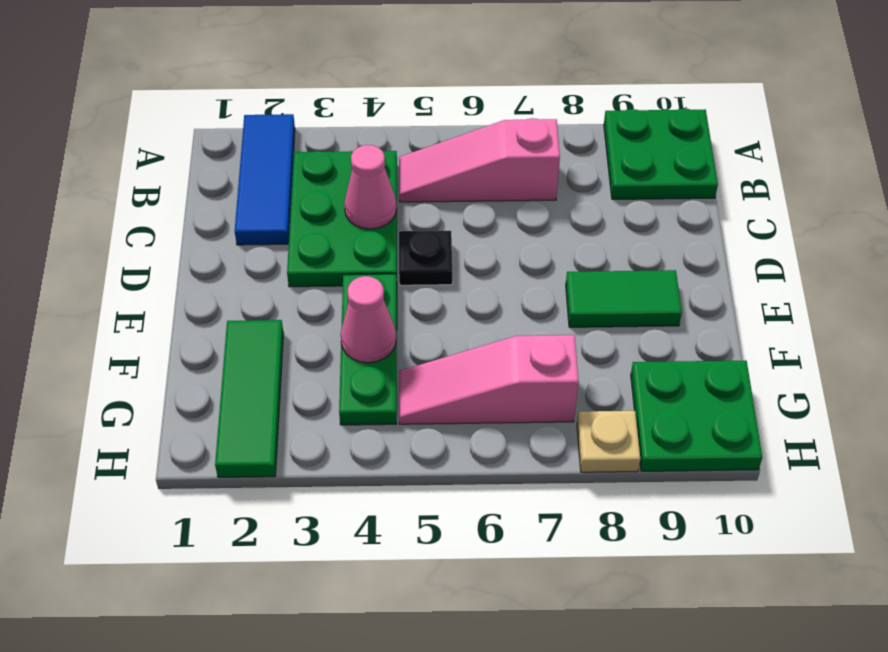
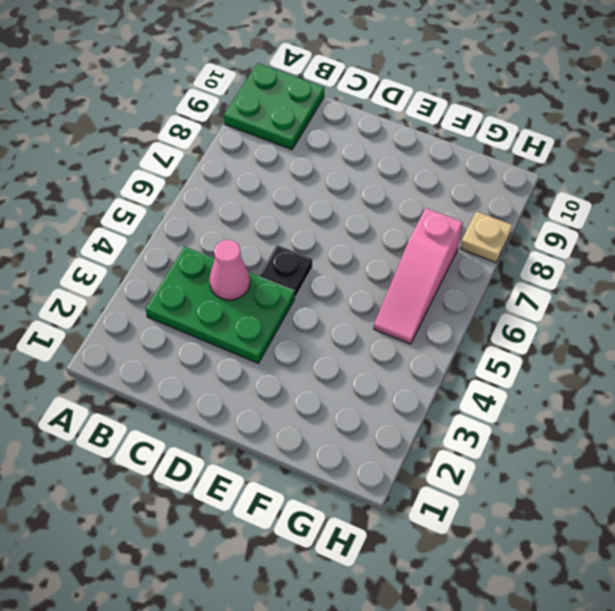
none -> blue 1x3 tile [235,114,295,245]
none -> pink 1x3 slope [399,118,560,202]
none -> green 1x3 plate [339,274,397,425]

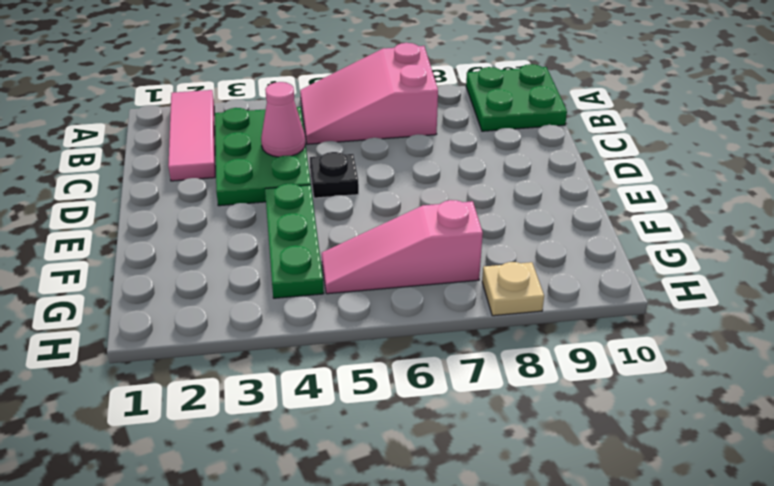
pink 1x3 tile [168,90,215,181] -> blue 1x3 tile [235,114,295,245]
pink 2x3 slope [300,43,438,144] -> pink 1x3 slope [399,118,560,202]
none -> green 1x2 tile [566,270,682,327]
none -> green 1x3 tile [215,320,283,477]
none -> green 2x2 plate [631,360,762,471]

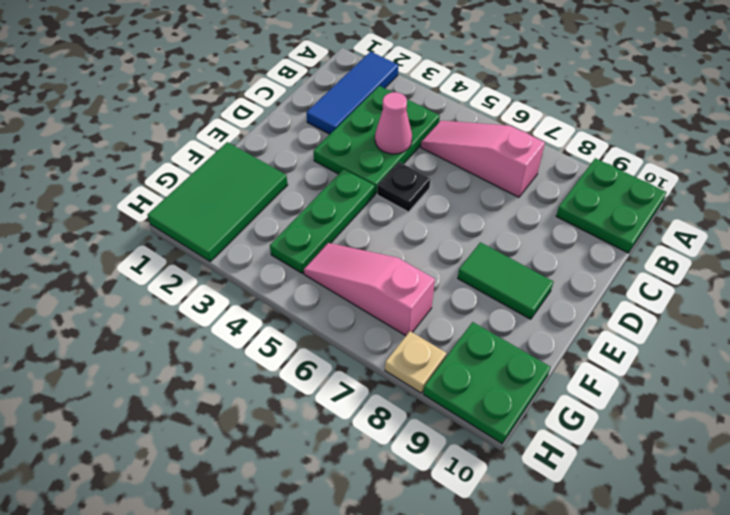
green 2x3 tile [147,142,288,261] -> green 1x3 tile [215,320,283,477]
none -> pink 1x1 cone [341,276,396,363]

